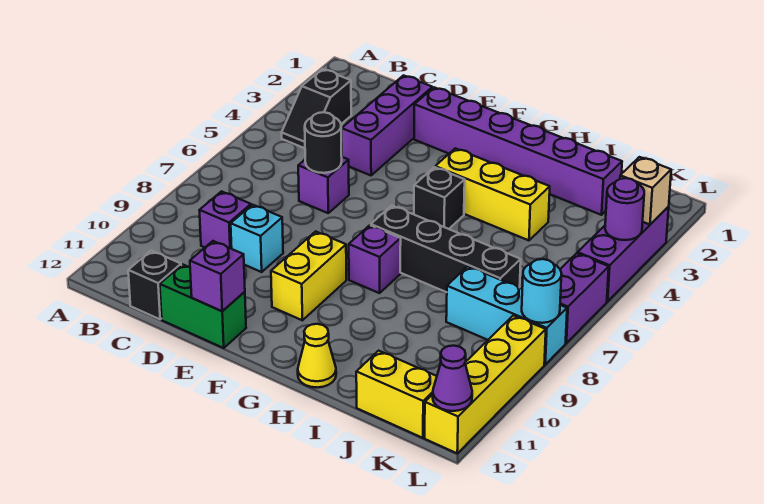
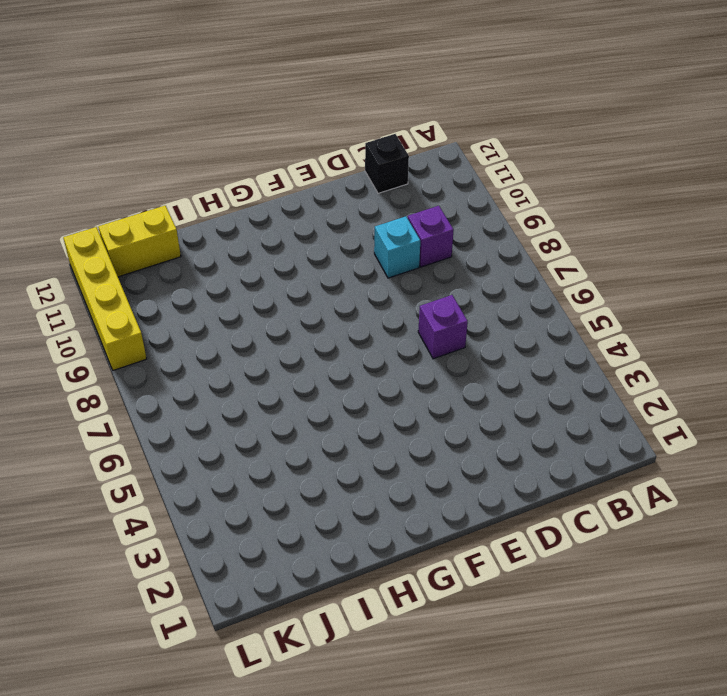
none -> black 1x2 slope [282,69,351,148]
none -> purple 1x3 brick [342,75,432,175]
none -> green 1x2 brick [160,264,246,348]

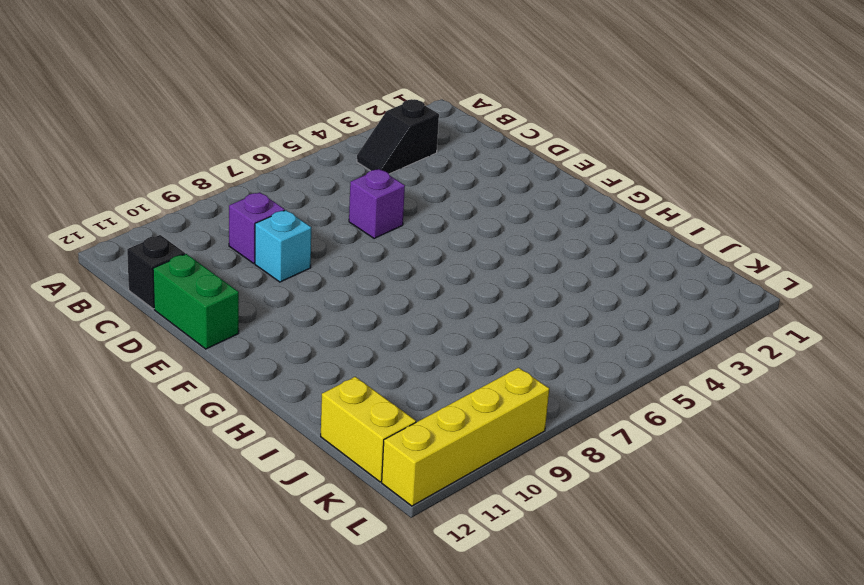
none -> purple 1x3 brick [342,75,432,175]
none -> purple 1x6 brick [414,87,622,215]
none -> yellow 1x2 brick [271,231,346,320]

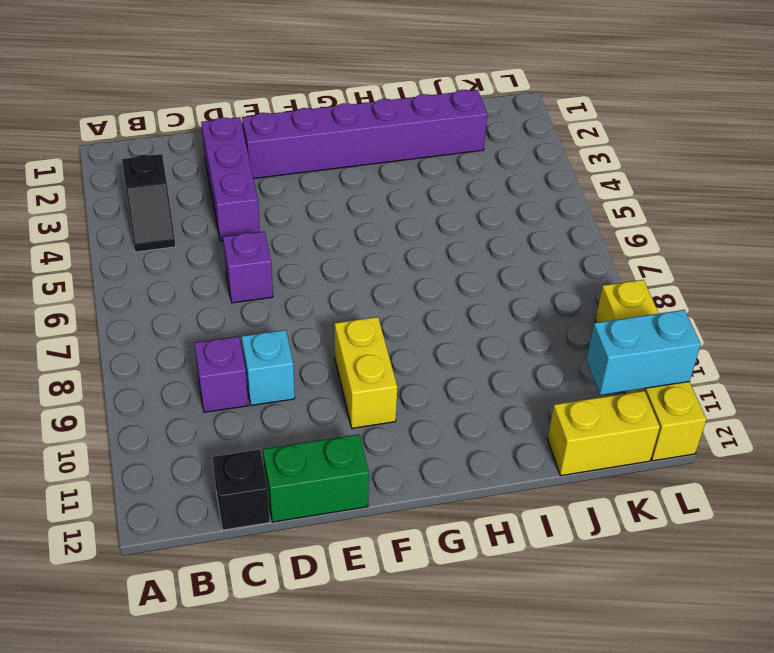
cyan 1x2 brick [586,310,701,395] -> none
none -> yellow 1x3 brick [435,148,550,240]
none -> black 1x1 brick [414,167,465,229]
none -> black 1x4 brick [371,206,521,292]

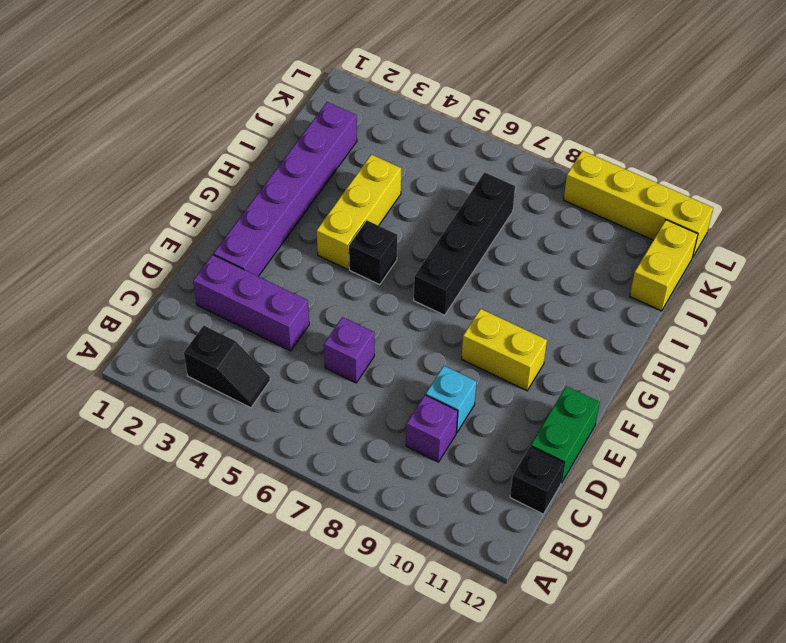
none -> purple 1x1 brick [349,225,401,293]
none -> yellow 1x1 cone [298,324,336,388]
none -> cyan 1x3 brick [446,266,567,364]

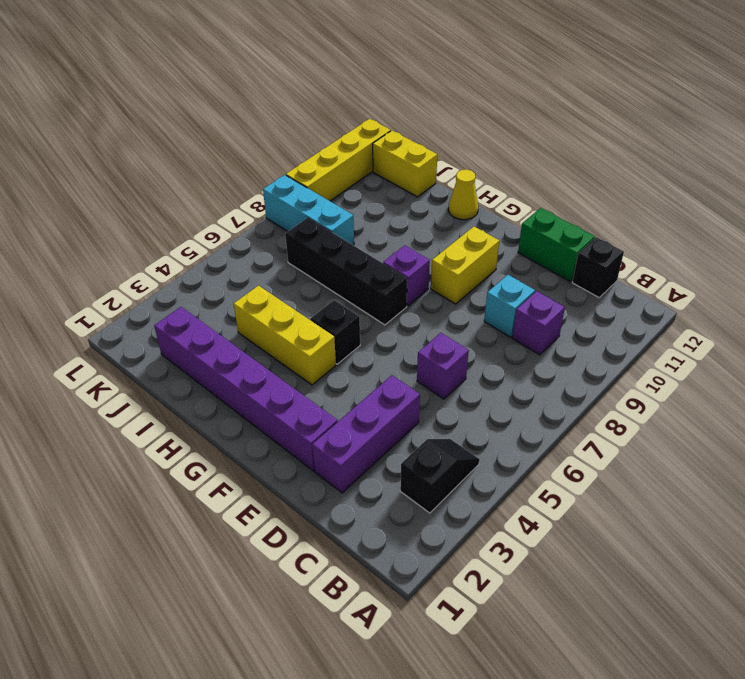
none -> purple 1x3 brick [578,207,669,301]
none -> purple 1x2 brick [560,253,609,343]
none -> black 1x1 round brick [305,112,342,173]

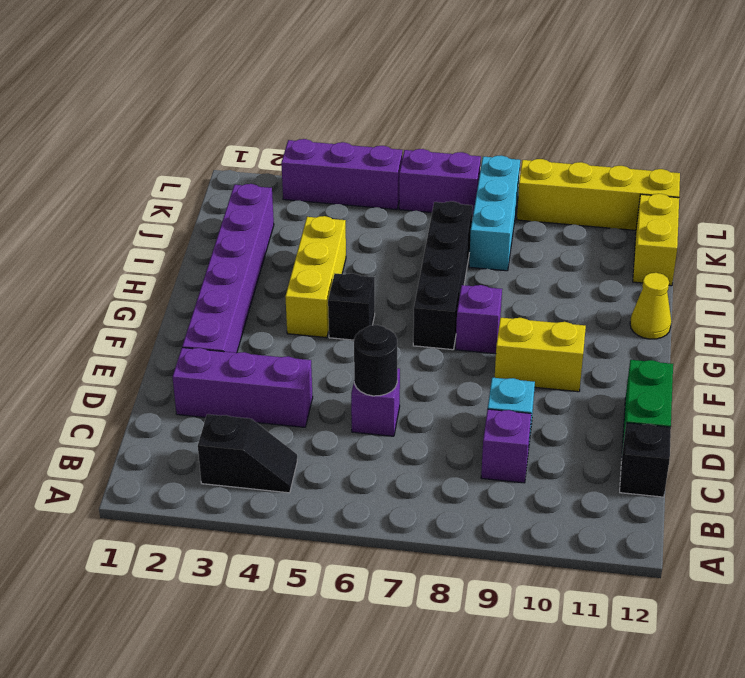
none -> purple 1x1 brick [190,241,245,311]
none -> tan 1x1 brick [620,157,671,225]
none -> purple 1x1 round brick [605,178,644,240]

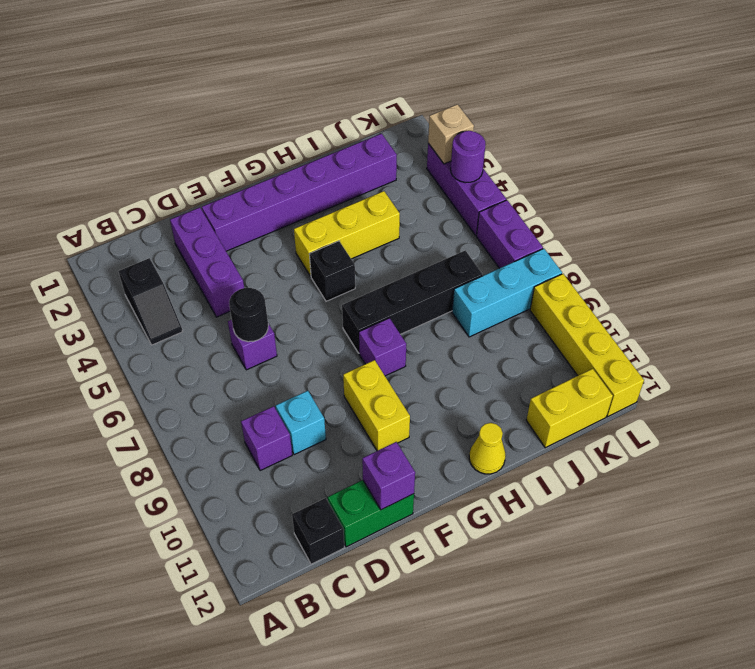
none -> cyan 1x1 round brick [522,259,562,323]
none -> purple 1x1 cone [433,346,472,411]

